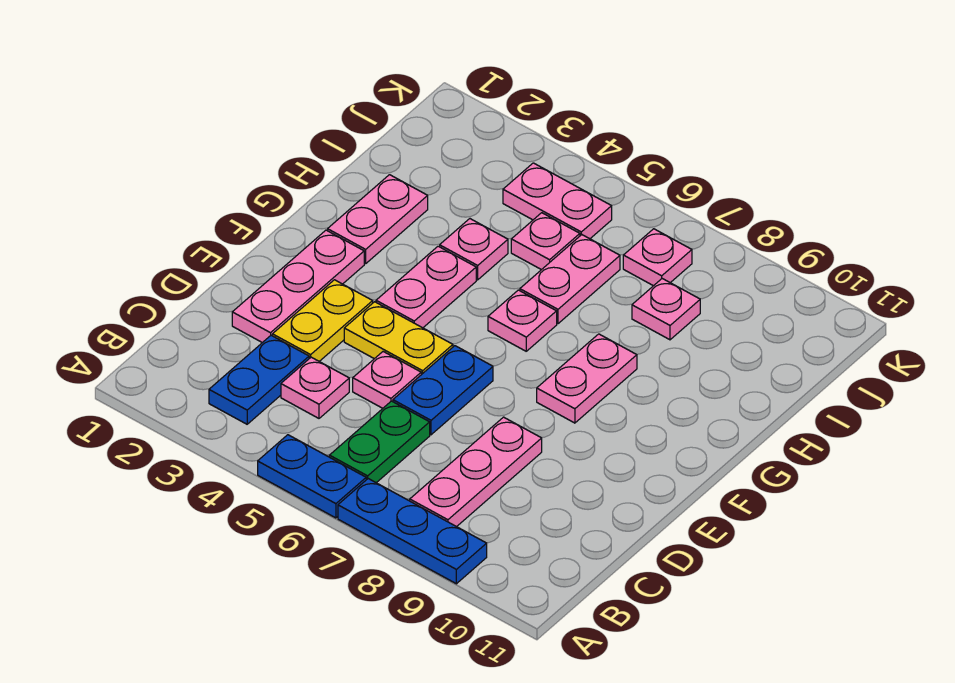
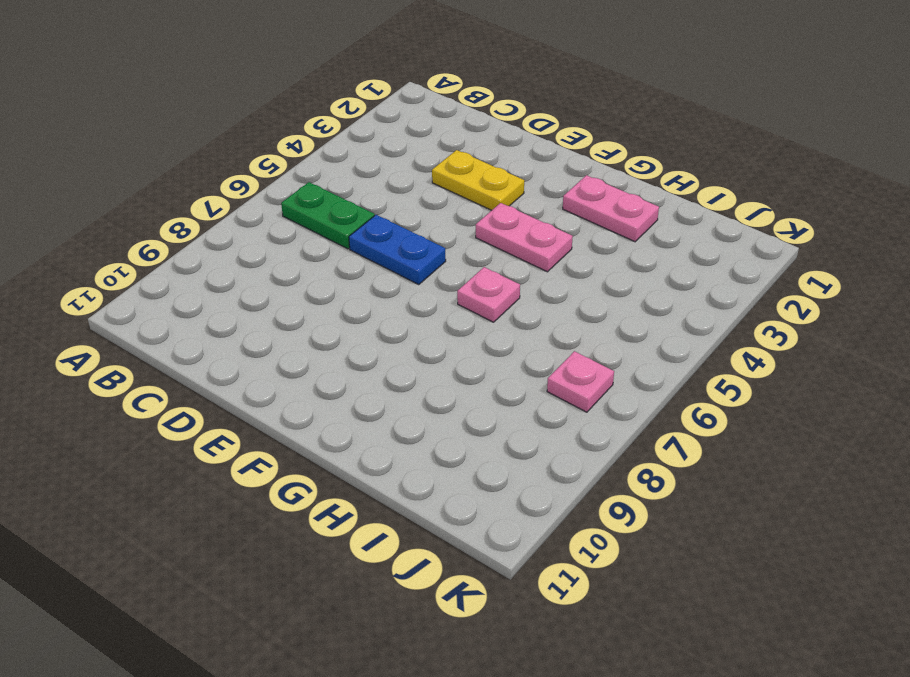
none -> blue 1x2 plate [258,435,366,518]
none -> blue 1x3 plate [338,479,487,584]
none -> blue 1x2 plate [209,335,309,424]

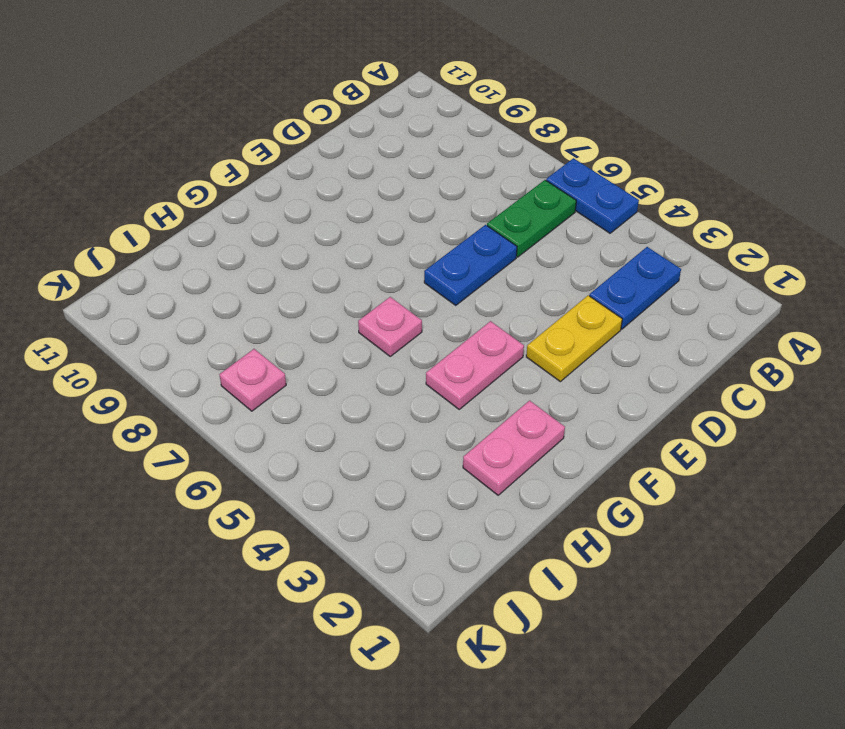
none -> blue 1x3 plate [338,479,487,584]
none -> pink 1x3 plate [410,417,542,527]
none -> pink 1x1 plate [281,357,349,418]

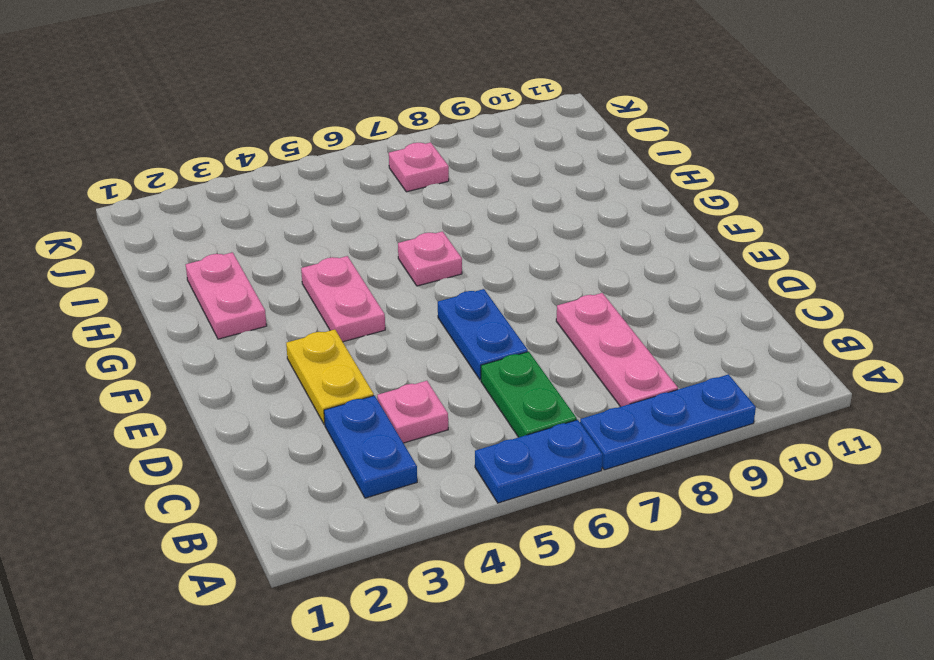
none -> pink 1x3 plate [232,230,364,343]
none -> pink 1x1 plate [353,352,421,408]
none -> yellow 1x2 plate [344,302,453,375]

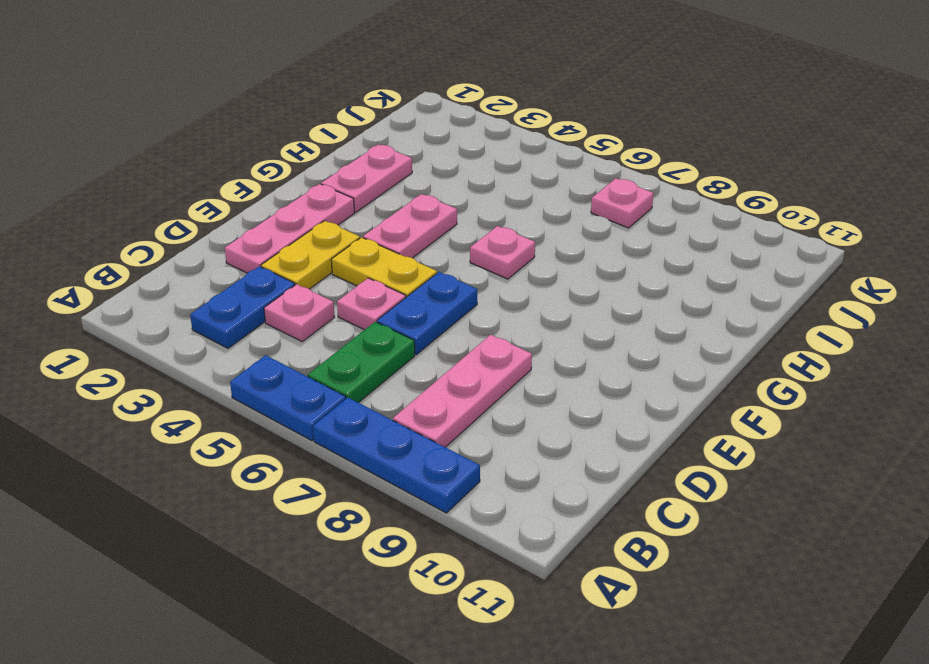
none -> pink 1x2 plate [537,334,637,423]
none -> pink 1x1 plate [440,219,508,280]
none -> pink 1x2 plate [520,235,620,324]

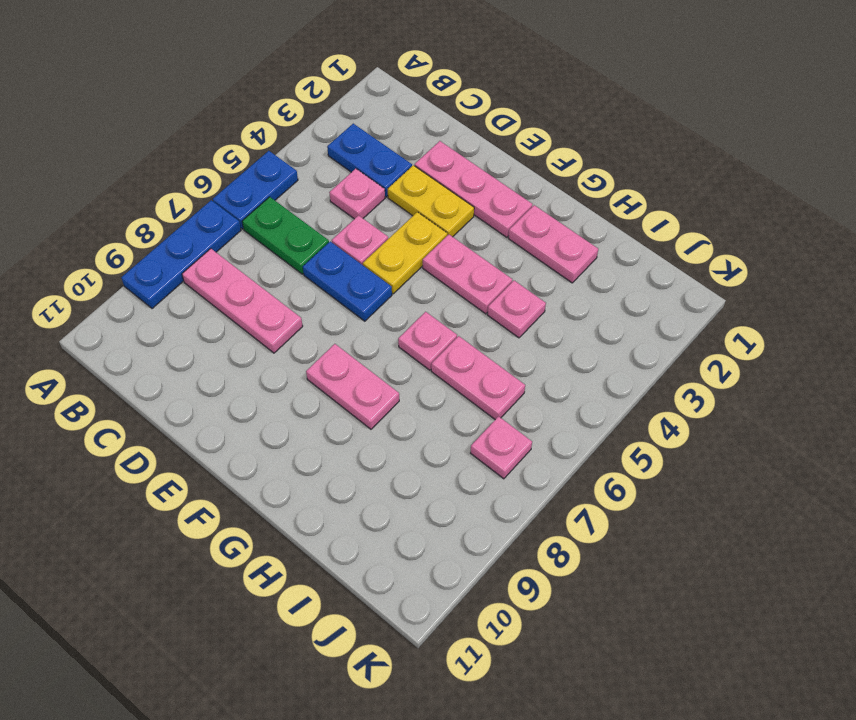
none -> pink 1x1 plate [511,213,580,270]
none -> pink 1x1 plate [632,279,700,340]
none -> pink 1x2 plate [503,163,612,239]

